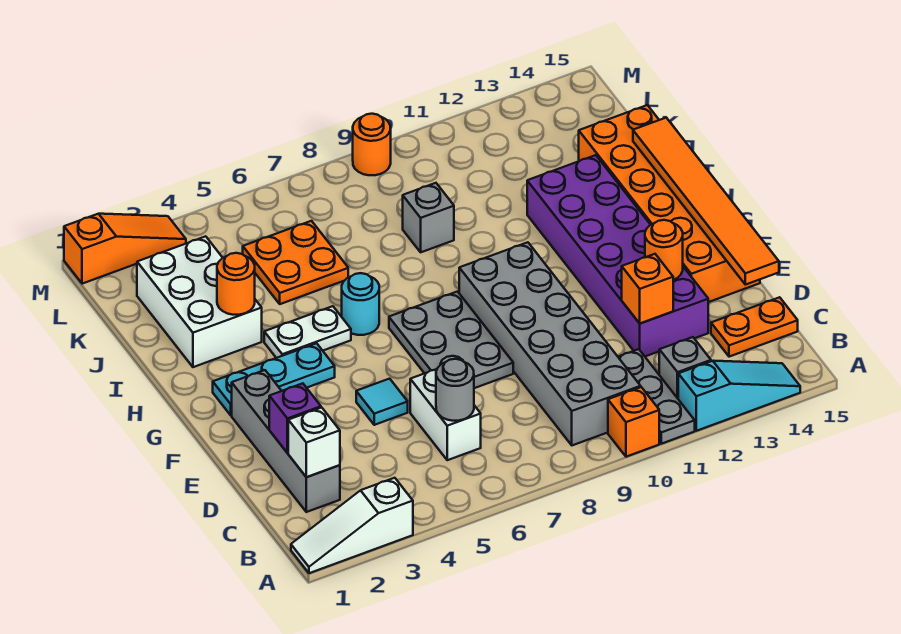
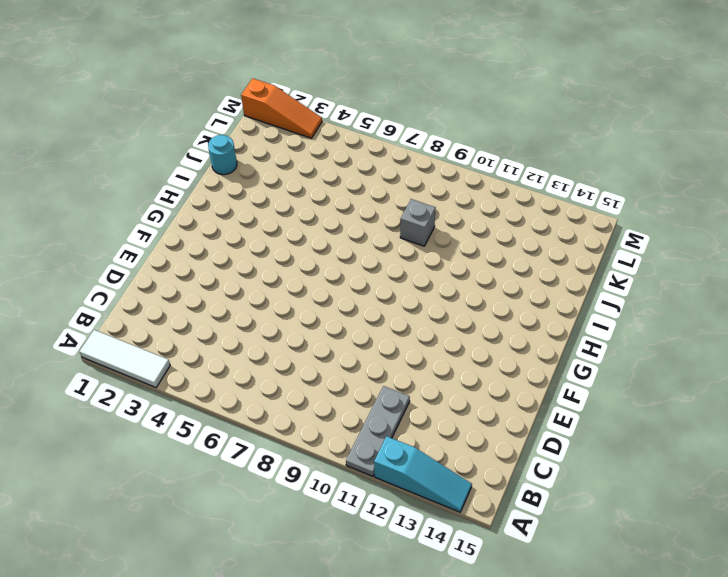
white 1x3 tile [79,330,170,387] -> white 1x3 slope [291,478,413,573]
cyan 1x1 round brick [208,135,237,175] -> cyan 1x1 round brick moved to [342,273,379,335]
none -> orange 1x1 brick [608,387,659,457]
none -> grey 2x6 brick [459,242,641,445]
none -> grey 1x1 brick [659,337,711,398]

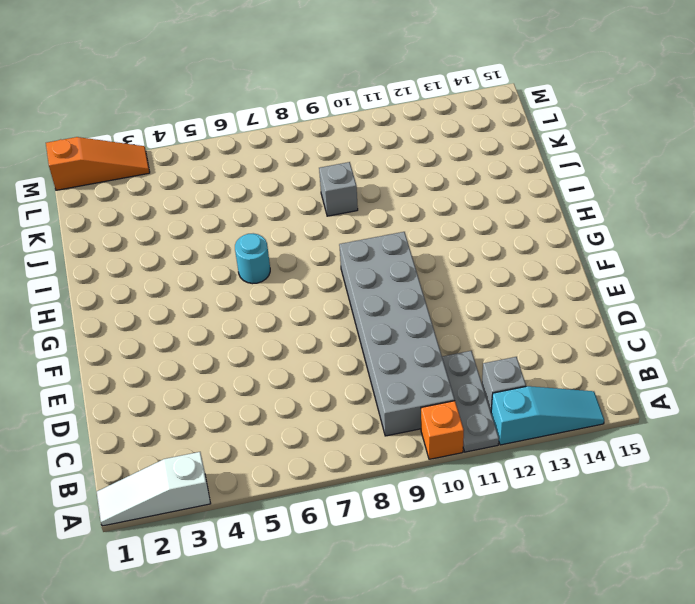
none -> grey 1x4 brick [232,370,340,512]
none -> white 1x2 brick [410,369,481,460]
none -> orange 1x2 plate [711,297,798,357]

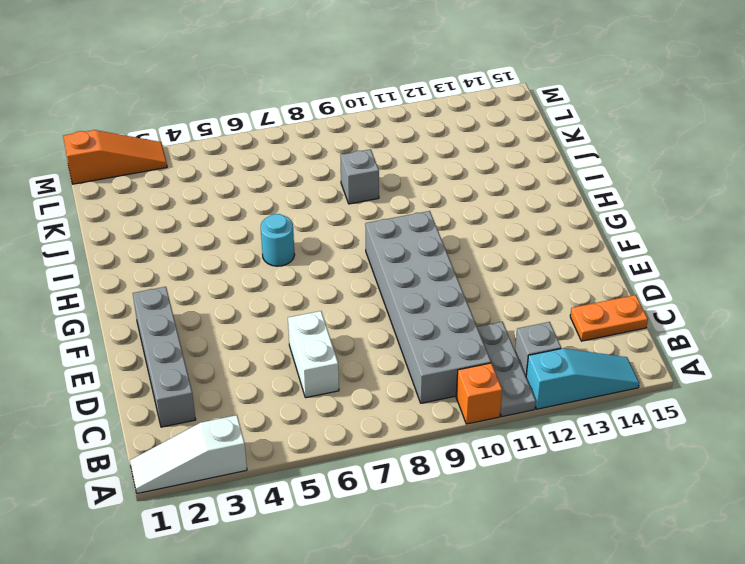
none -> purple 2x6 brick [527,155,708,356]
none -> cyan 1x1 tile [356,379,408,425]
none -> grey 2x3 plate [389,292,513,388]

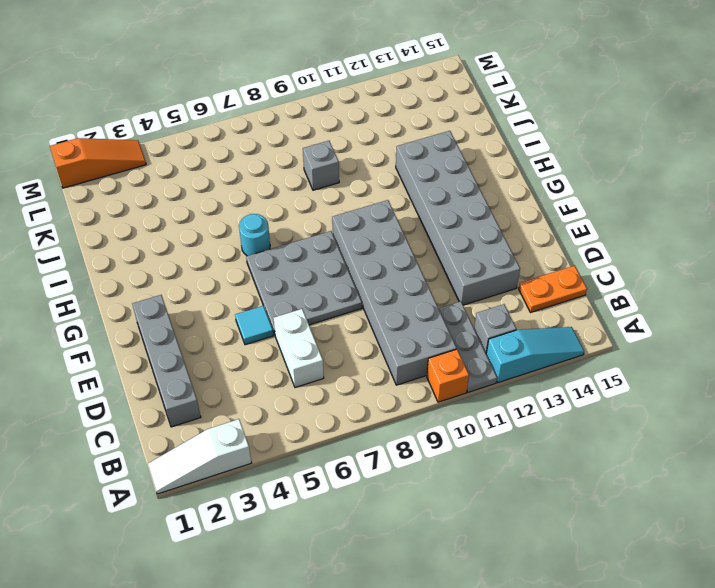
grey 2x6 brick [396,131,520,305] -> purple 2x6 brick [527,155,708,356]
grey 3x3 plate [246,231,362,334] -> grey 2x3 plate [389,292,513,388]
none -> orange 2x6 brick [579,105,760,302]
none -> cyan 1x3 plate [213,343,335,415]
none -> white 1x2 plate [264,306,351,358]

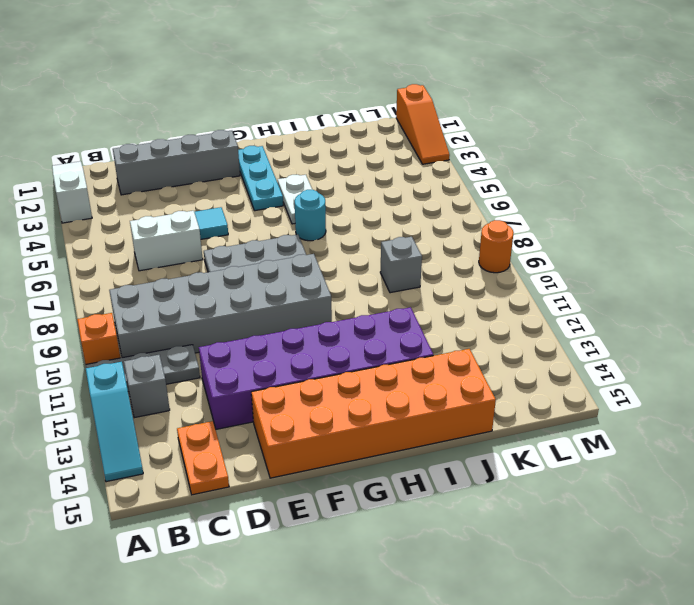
none -> white 2x3 brick [137,236,262,367]
none -> orange 2x2 plate [243,221,348,304]
none -> white 1x1 brick [288,408,340,477]

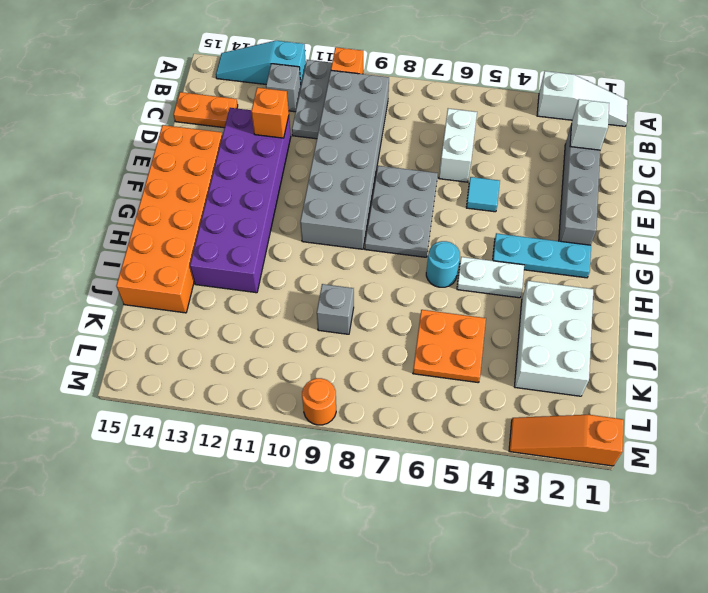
none -> grey 1x1 round brick [436,359,474,421]
none -> purple 1x1 brick [269,383,321,453]
none -> orange 1x6 tile [633,118,779,285]

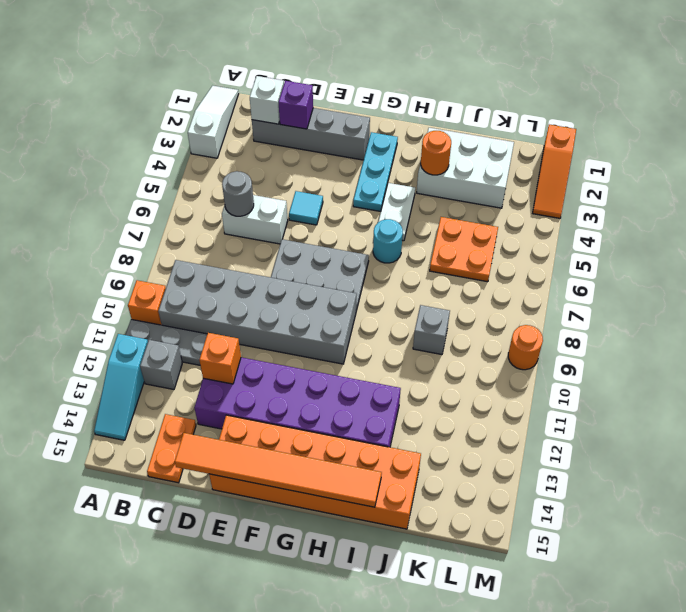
none -> orange 1x1 round brick [645,220,683,280]

